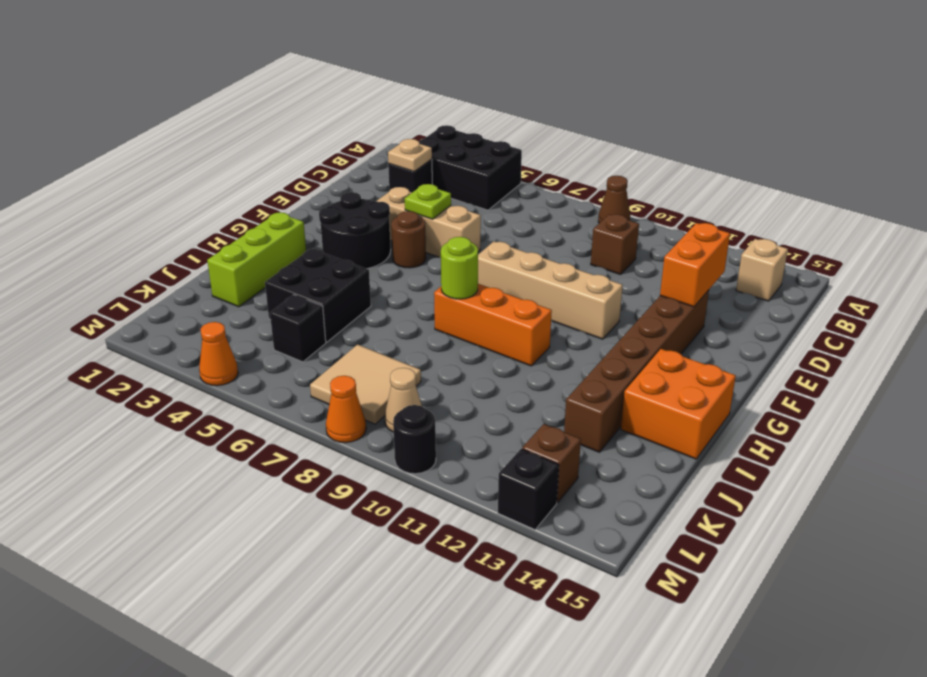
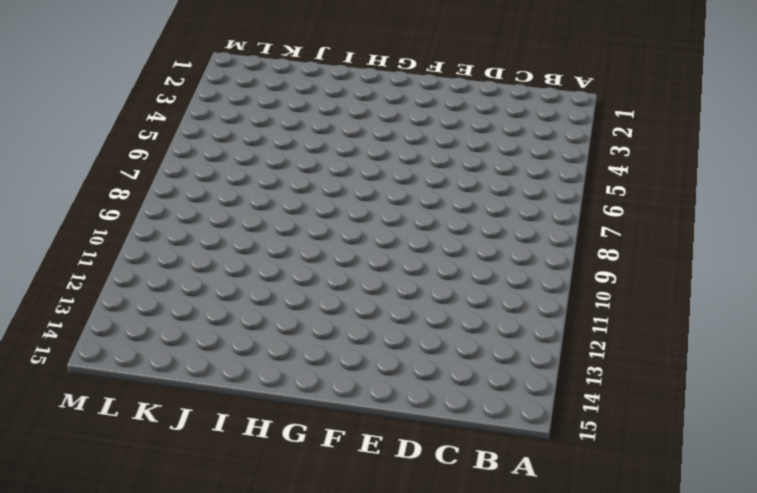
none -> black 2x3 brick [419,125,522,210]
none -> brown 1x1 cone [598,176,630,223]
none -> tan 1x1 brick [736,239,788,301]

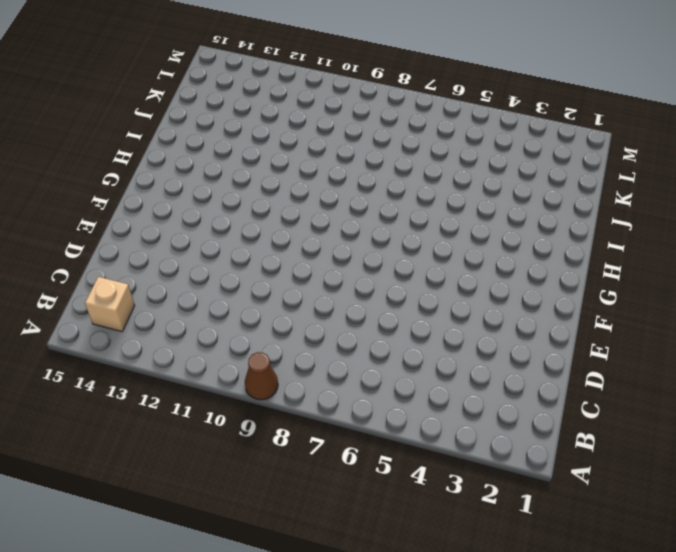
none -> black 2x3 brick [419,125,522,210]
none -> black 1x1 brick [388,159,432,192]
none -> brown 1x1 brick [591,214,639,275]

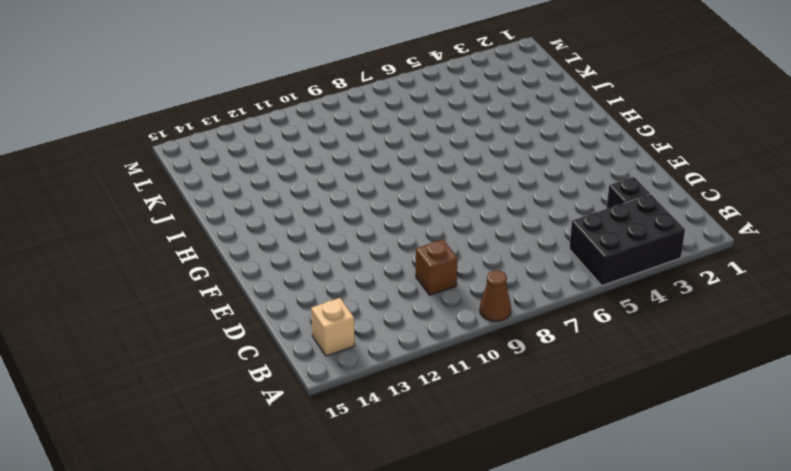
none -> tan 1x3 brick [377,187,481,258]
none -> brown 1x6 brick [564,290,709,452]
none -> black 2x2 round brick [319,192,391,269]

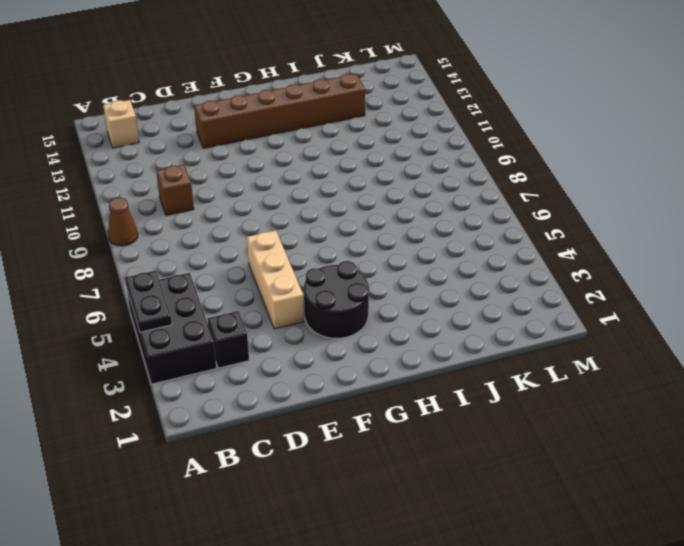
black 1x2 plate [125,271,172,332] -> none
none -> brown 1x1 round brick [391,211,426,268]
none -> tan 1x4 brick [478,241,623,339]
none -> lime 1x3 brick [207,212,306,307]

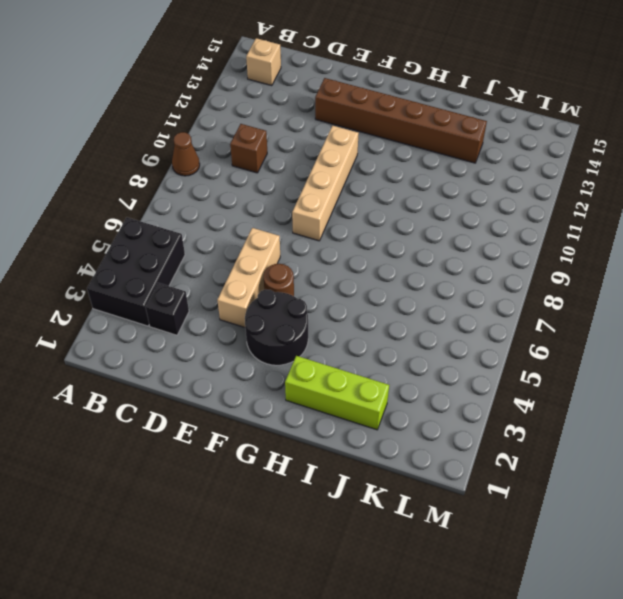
none -> orange 1x3 brick [434,284,552,366]
none -> orange 2x2 brick [621,349,736,459]
none -> black 2x2 brick [265,249,371,342]

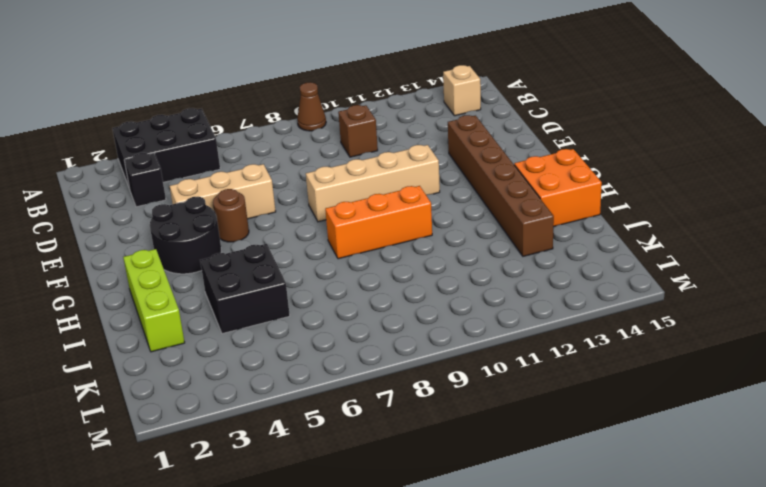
none -> black 1x1 brick [270,295,326,362]
none -> tan 2x2 tile [310,345,421,424]
none -> tan 1x1 cone [385,368,422,432]

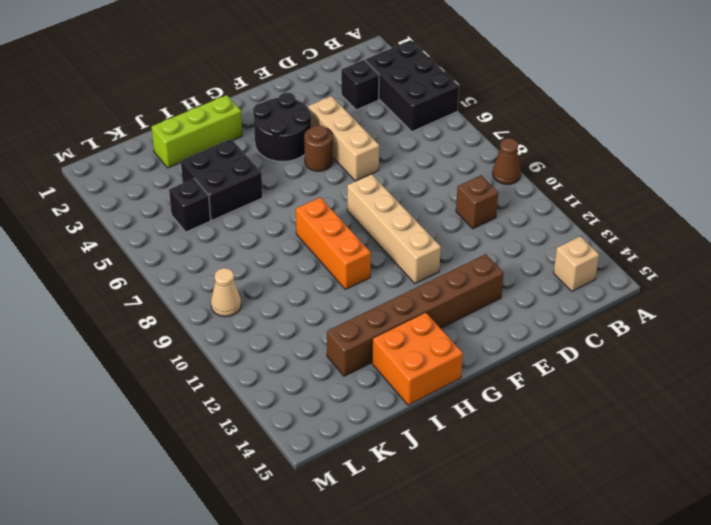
none -> tan 2x2 tile [310,345,421,424]
none -> brown 1x1 brick [522,424,581,503]
none -> orange 1x1 cone [199,322,238,386]

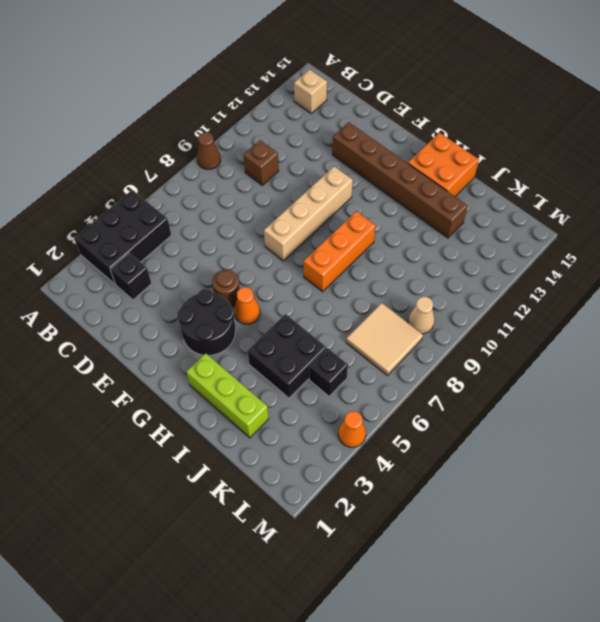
orange 1x1 cone [234,287,260,324] -> orange 1x1 cone moved to [326,376,366,443]
none -> tan 1x3 brick [377,187,481,258]
none -> brown 1x1 brick [522,424,581,503]
none -> black 1x1 round brick [393,405,436,474]

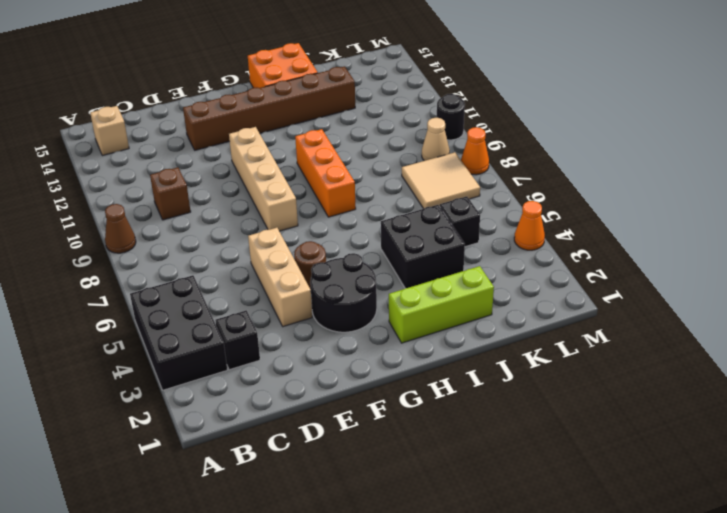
none -> brown 1x1 brick [522,424,581,503]
none -> black 1x1 brick [498,449,559,530]
none -> tan 1x1 plate [388,139,432,172]

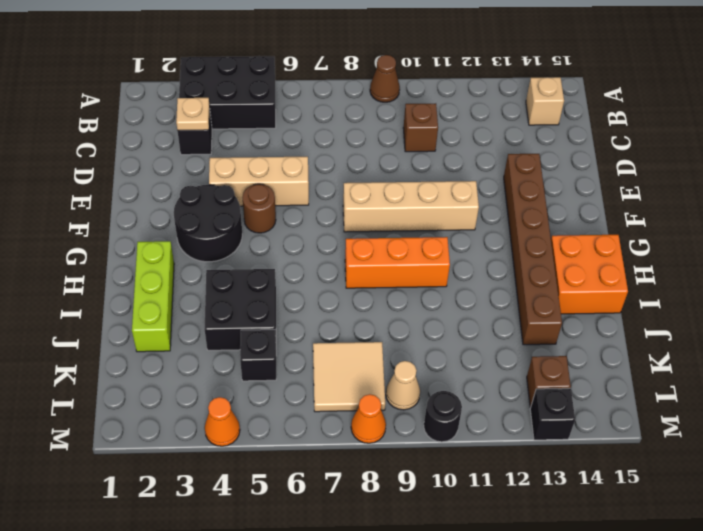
none -> orange 1x2 brick [660,223,730,307]
none -> lime 1x1 plate [405,184,451,219]
none -> lime 1x1 round brick [441,237,478,299]

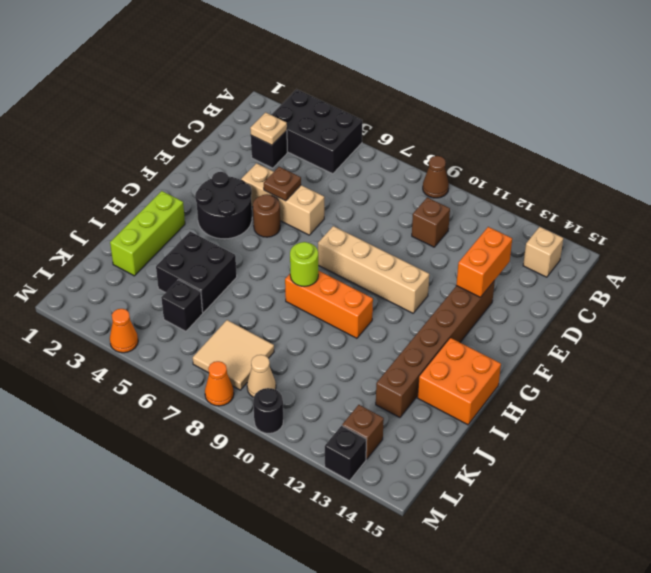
brown 1x1 plate [264,167,301,201] -> lime 1x1 plate [405,184,451,219]

